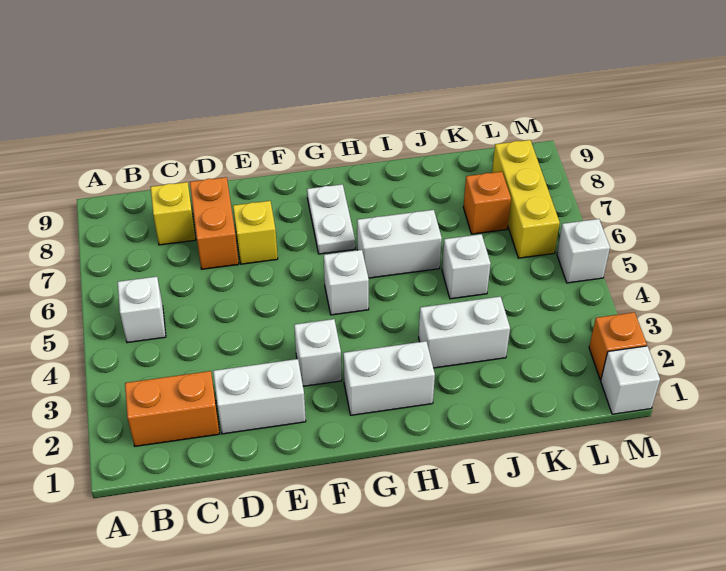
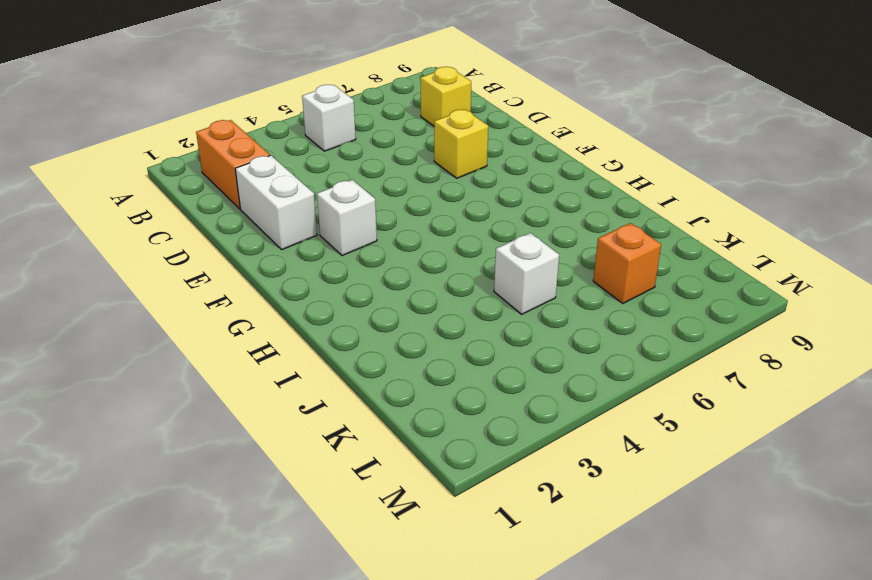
none -> orange 1x2 brick [190,177,239,269]
none -> white 1x2 brick [343,341,435,415]
none -> white 1x1 brick [324,250,369,315]

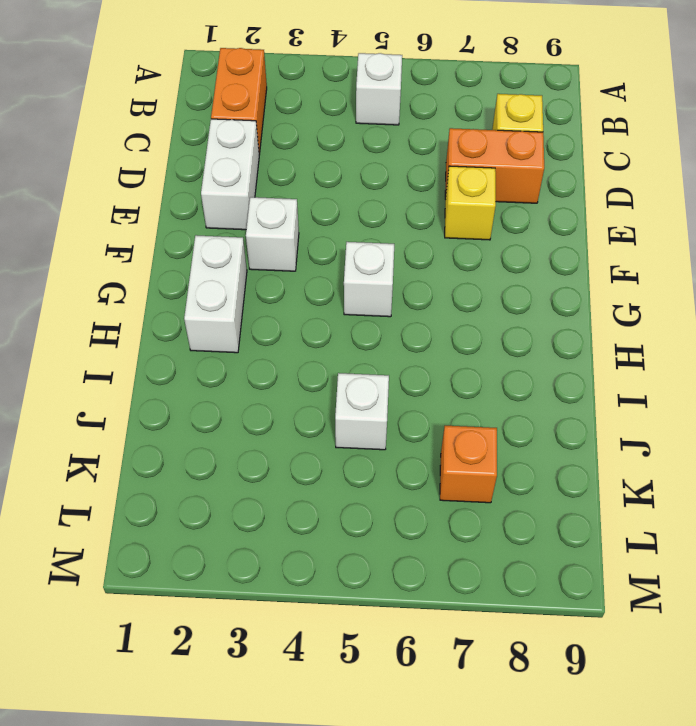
none -> white 1x2 plate [307,184,355,254]
none -> white 1x2 brick [357,210,442,278]
none -> white 1x2 brick [419,297,510,368]

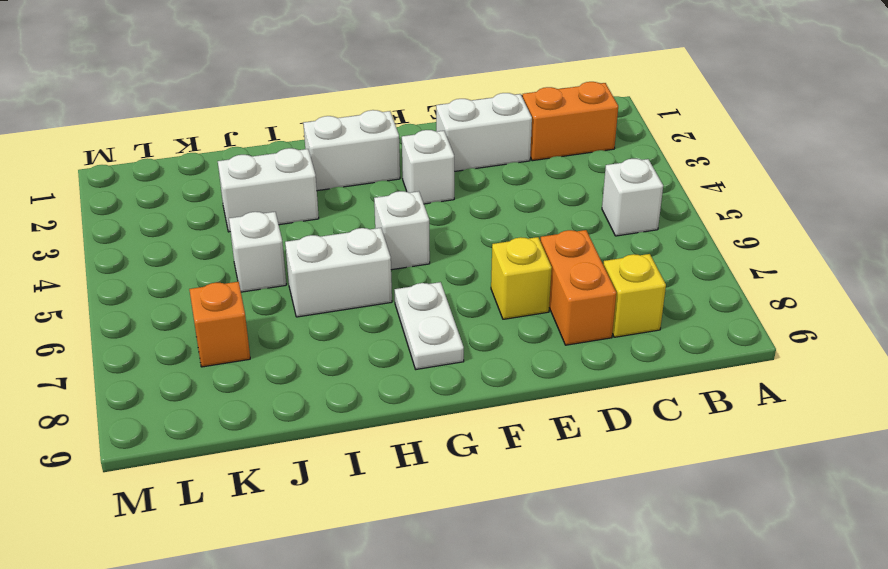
none -> yellow 1x3 brick [492,140,560,258]
none -> white 1x1 brick [601,346,660,414]
none -> orange 1x1 brick [589,312,647,380]

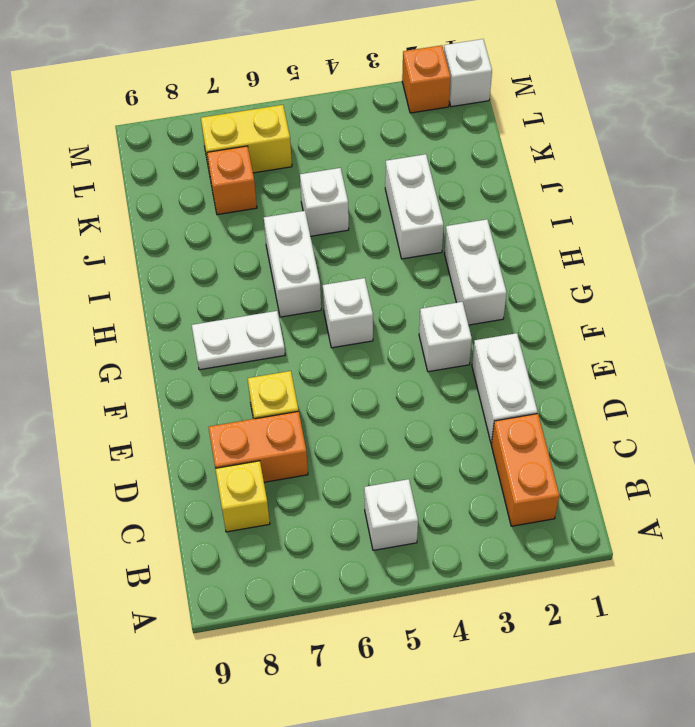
yellow 1x2 brick [201,105,292,174] -> yellow 1x3 brick [492,140,560,258]
none -> white 1x1 brick [557,219,610,283]

